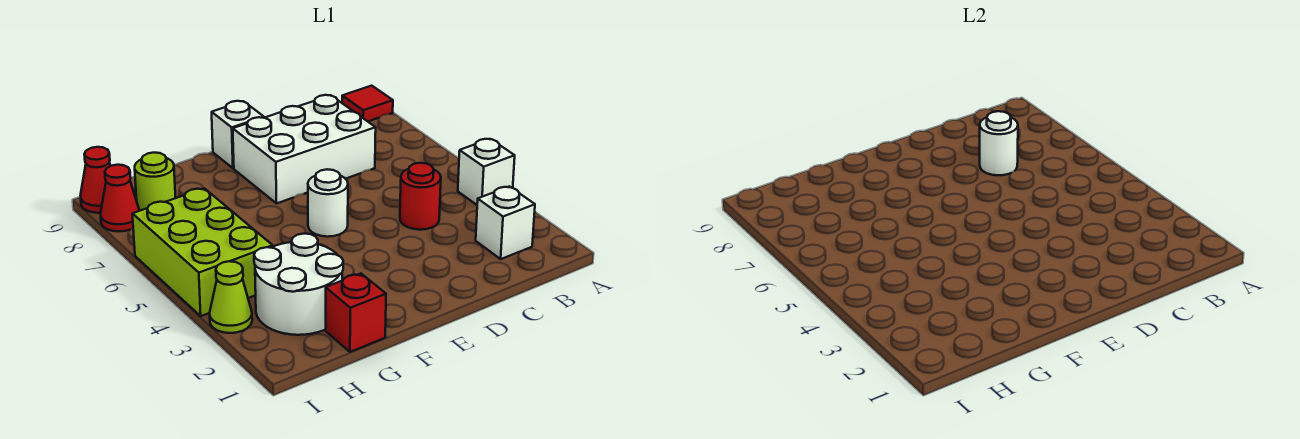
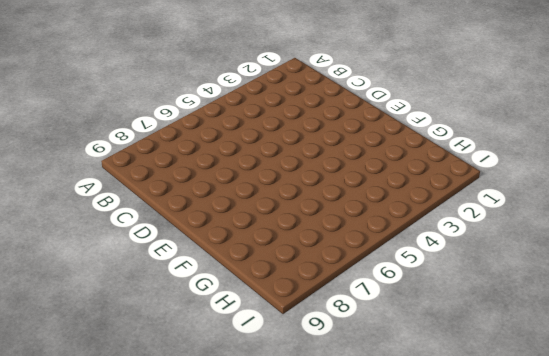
none -> white 1x1 brick [458,139,515,205]
none -> red 1x1 tile [342,86,393,121]
none -> white 1x1 brick [476,187,535,259]

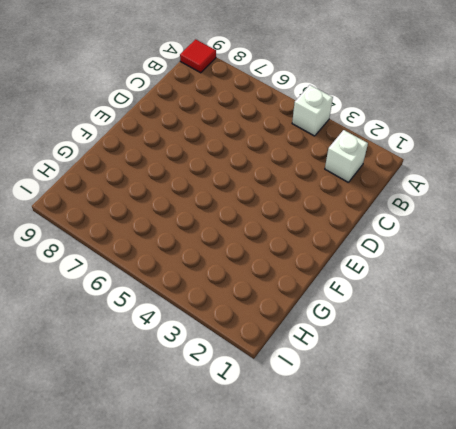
none -> red 1x1 round brick [400,163,441,230]
none -> white 2x3 brick [233,95,376,203]
none -> white 1x1 round brick [308,169,348,237]

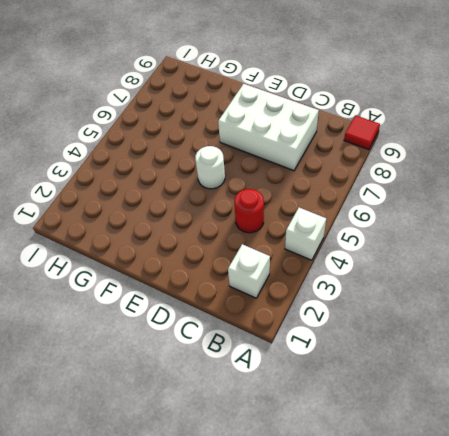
none -> white 1x1 brick [212,101,264,168]
none -> red 1x1 brick [326,274,386,352]
none -> white 2x2 round brick [254,234,343,335]

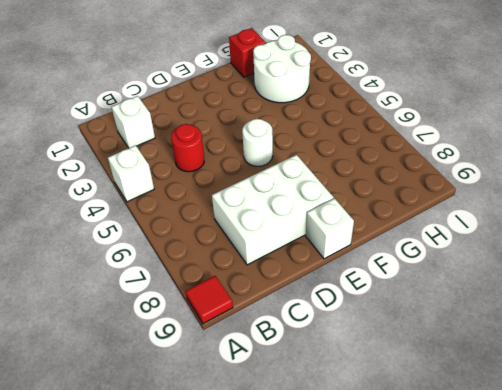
none -> lime 2x3 brick [132,188,273,316]
none -> lime 1x1 round brick [135,153,176,211]
none -> lime 1x1 cone [210,261,252,333]

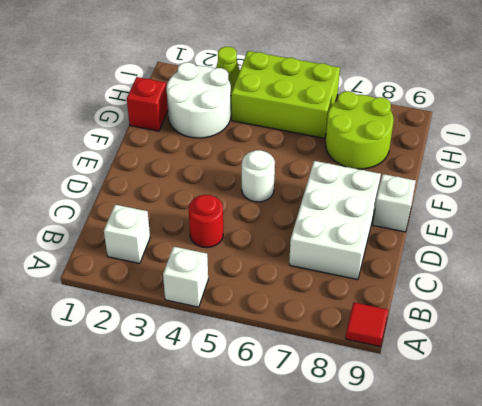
lime 2x2 round brick [326,91,394,169] -> lime 1x1 round brick [135,153,176,211]
none -> red 1x1 cone [100,165,140,231]
none -> red 1x1 cone [80,147,110,213]
none -> white 1x1 round brick [980,111,1018,175]

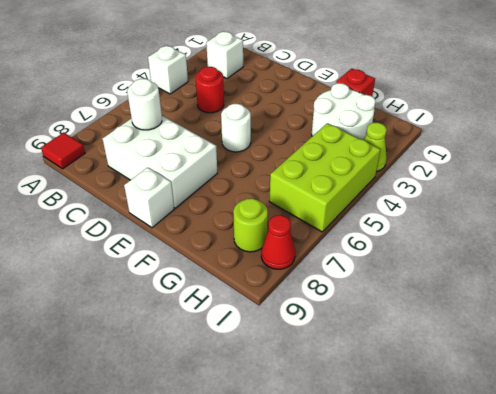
none -> red 1x1 cone [80,147,110,213]

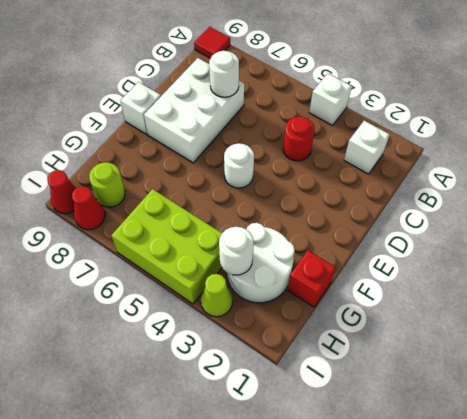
white 1x1 round brick [219,227,254,275] -> none

